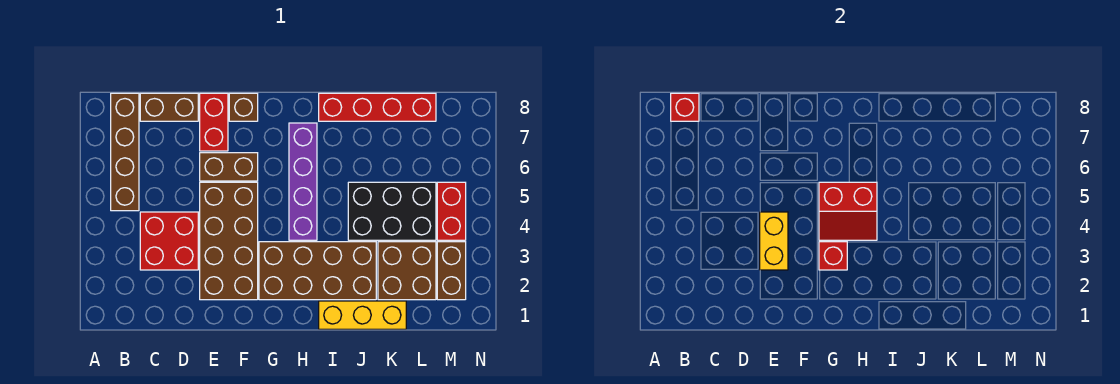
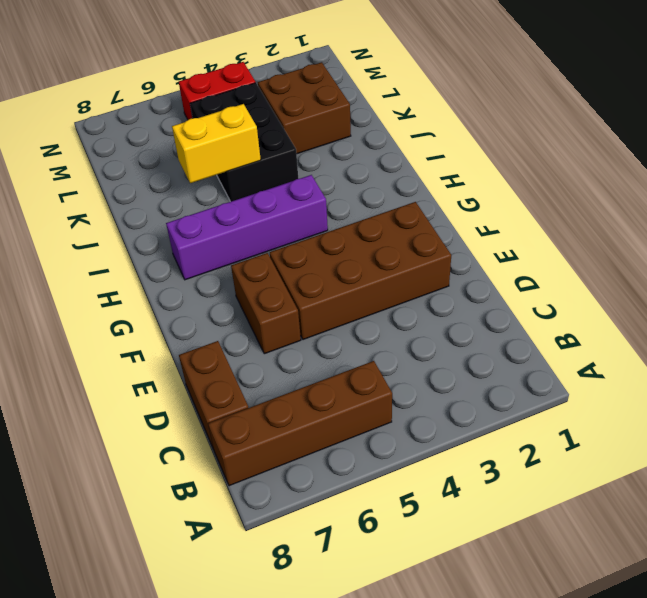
yellow 1x2 brick [172,104,261,183] -> yellow 1x2 brick moved to [760,212,788,270]
none -> red 2x2 brick [140,212,198,270]
none -> red 1x2 brick [200,93,228,151]
none -> brown 1x1 brick [229,93,258,121]

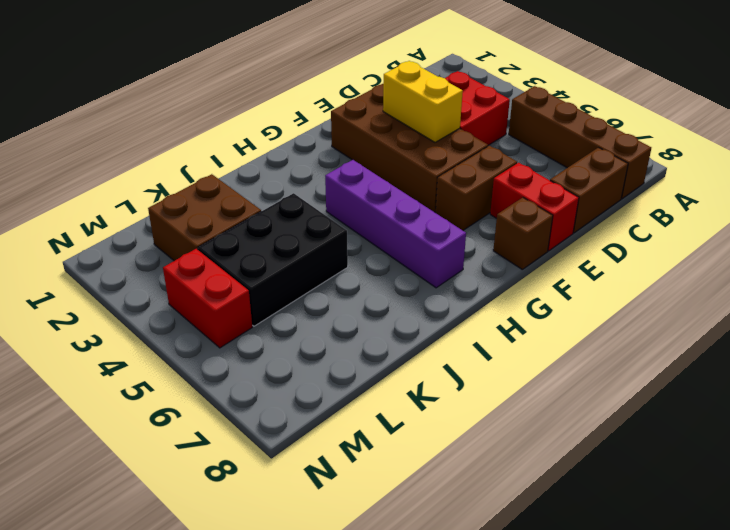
none -> brown 2x4 brick [259,242,376,300]
none -> yellow 1x3 brick [319,301,406,329]
none -> red 1x4 brick [319,93,436,121]

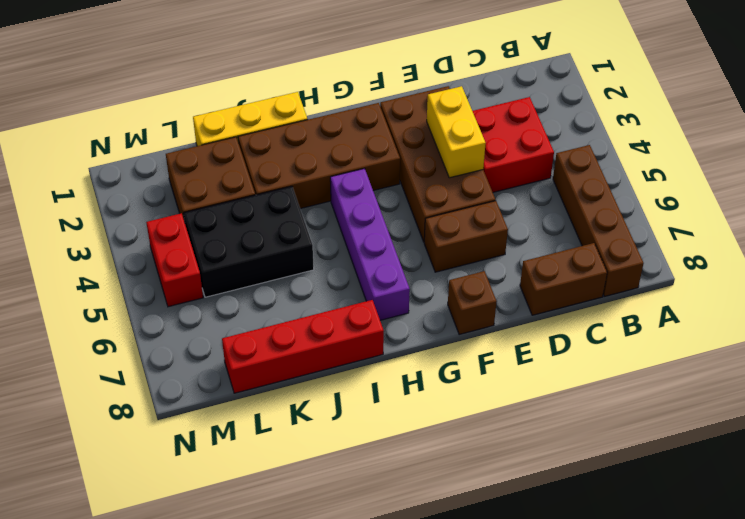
none -> red 1x2 brick [200,93,228,151]
none -> brown 1x2 brick [437,242,466,300]
none -> red 1x1 brick [671,93,699,121]

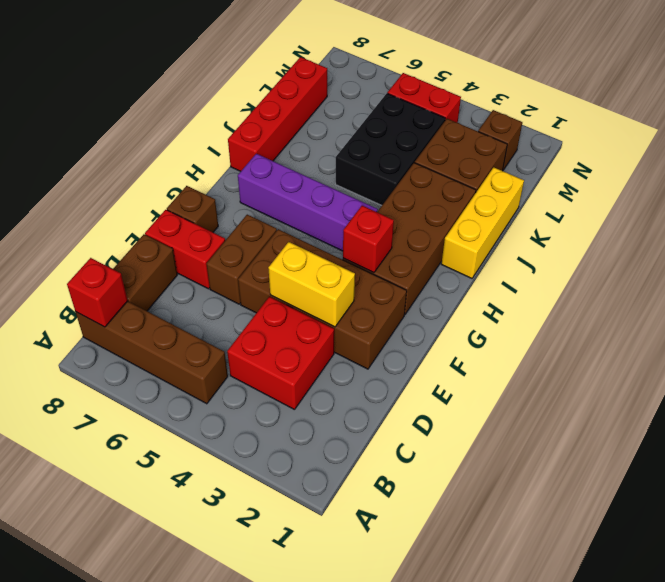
brown 1x1 brick [478,110,522,170] -> brown 1x2 brick [437,242,466,300]
none -> red 2x2 slope [819,182,877,240]

